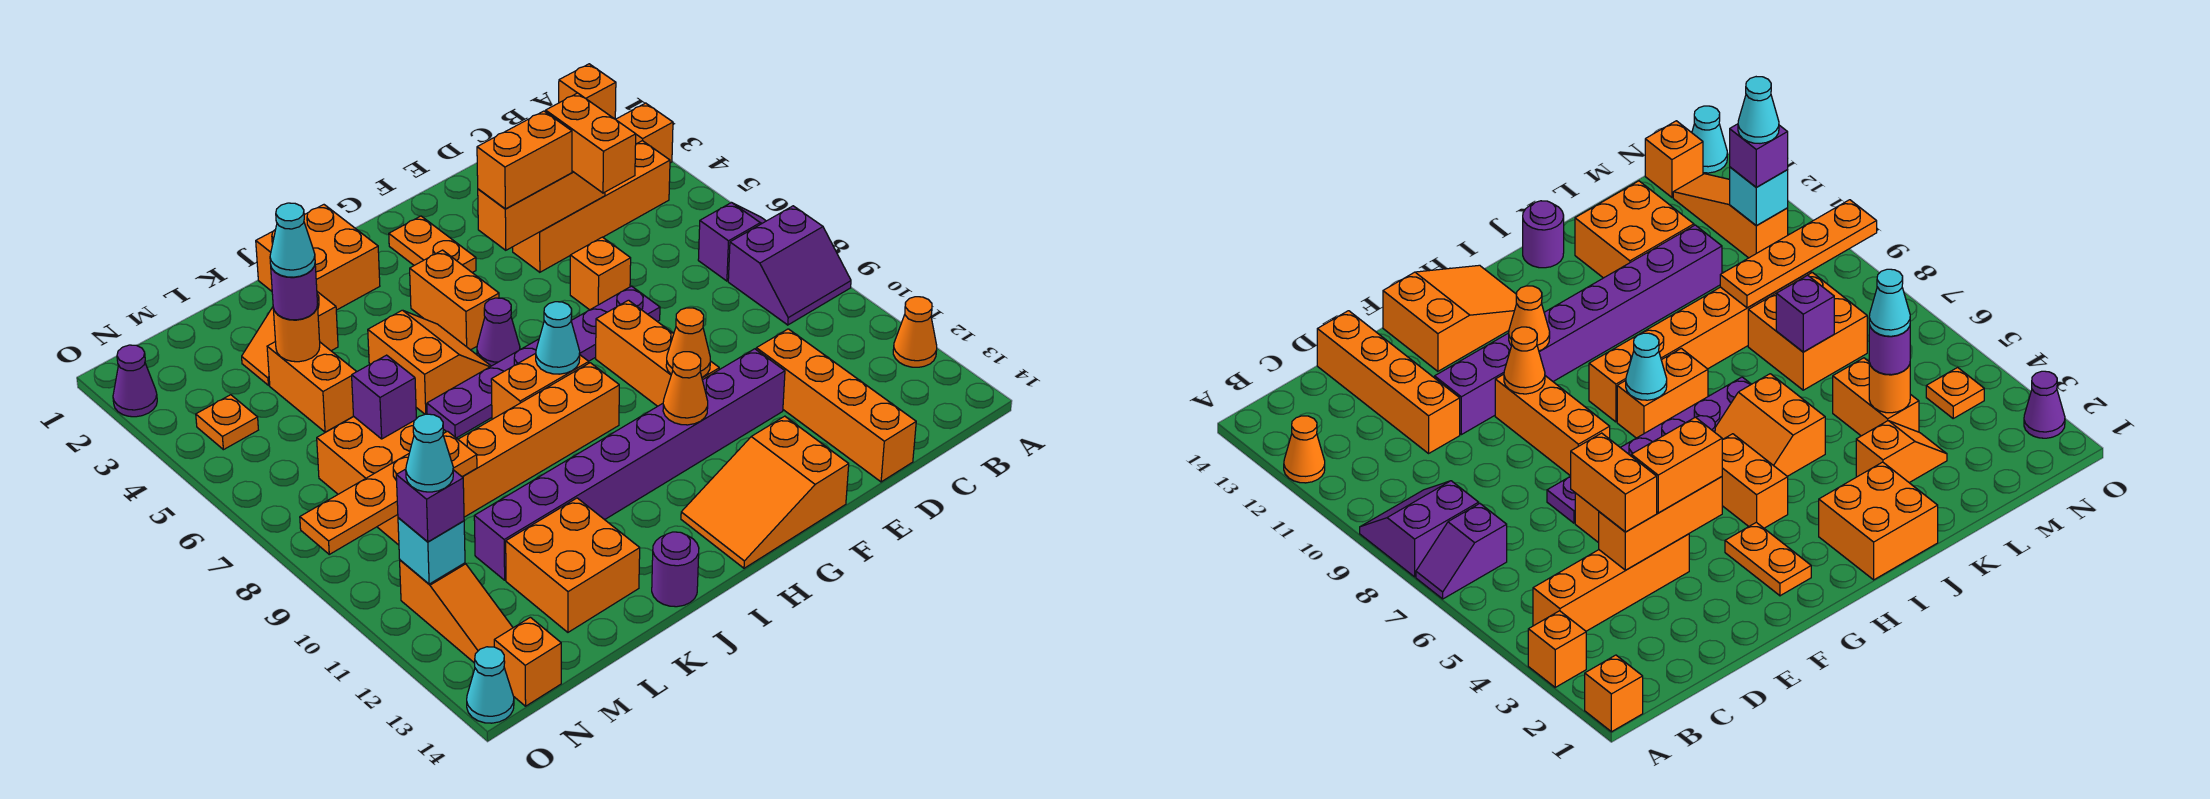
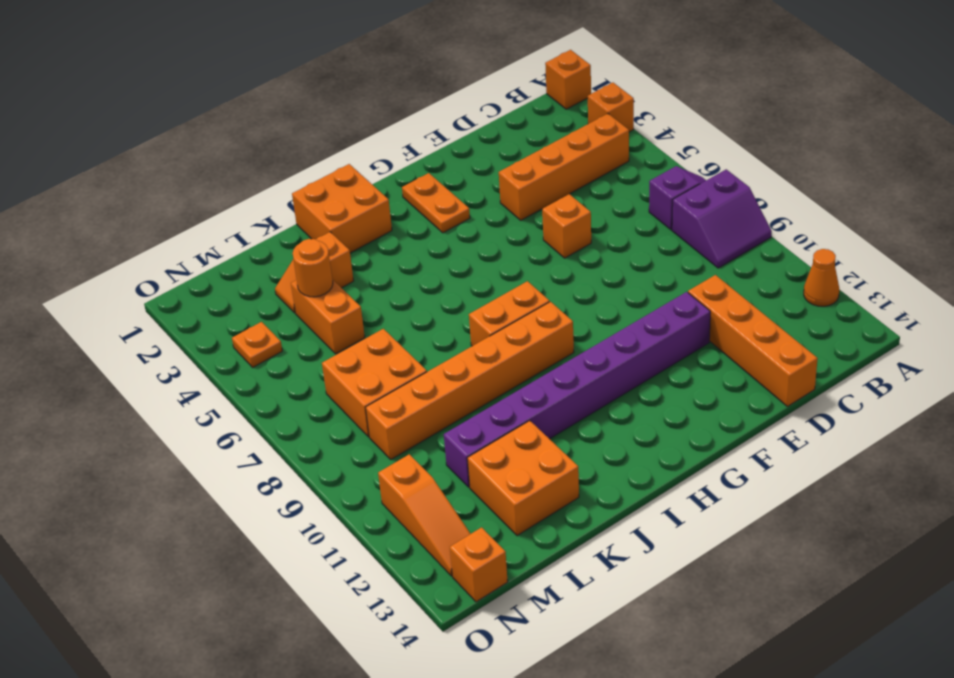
none -> purple 1x6 plate [427,286,660,438]
none -> orange 1x3 brick [596,300,719,406]
none -> orange 2x3 slope [681,416,849,568]
none -> orange 1x2 brick [410,250,499,350]

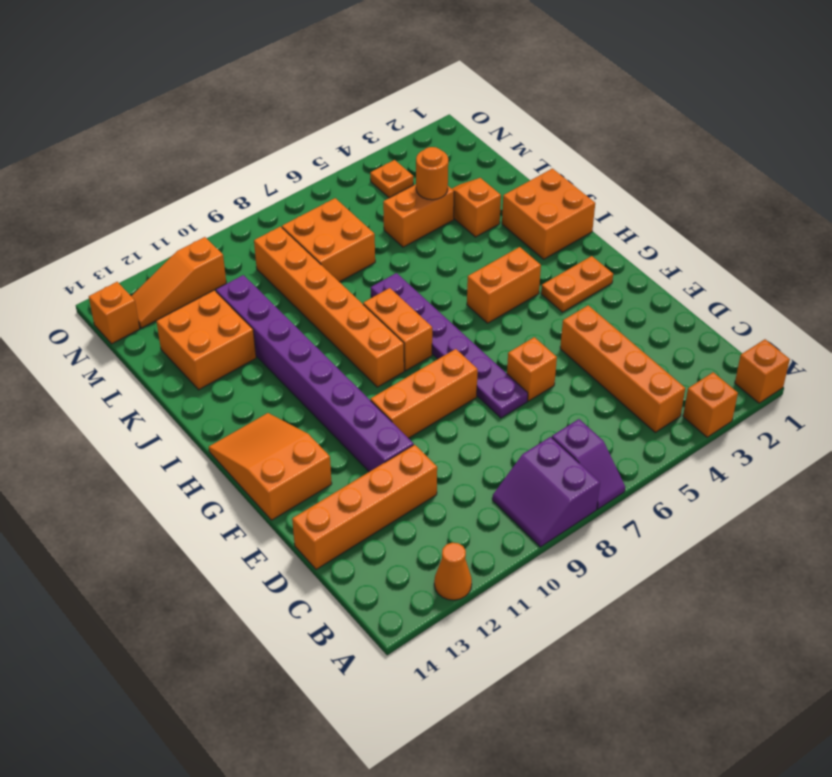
none -> purple 1x1 cone [477,298,520,366]
none -> orange 2x2 slope [368,310,491,414]
none -> purple 1x1 round brick [652,532,699,607]
none -> purple 1x1 cone [113,345,157,417]

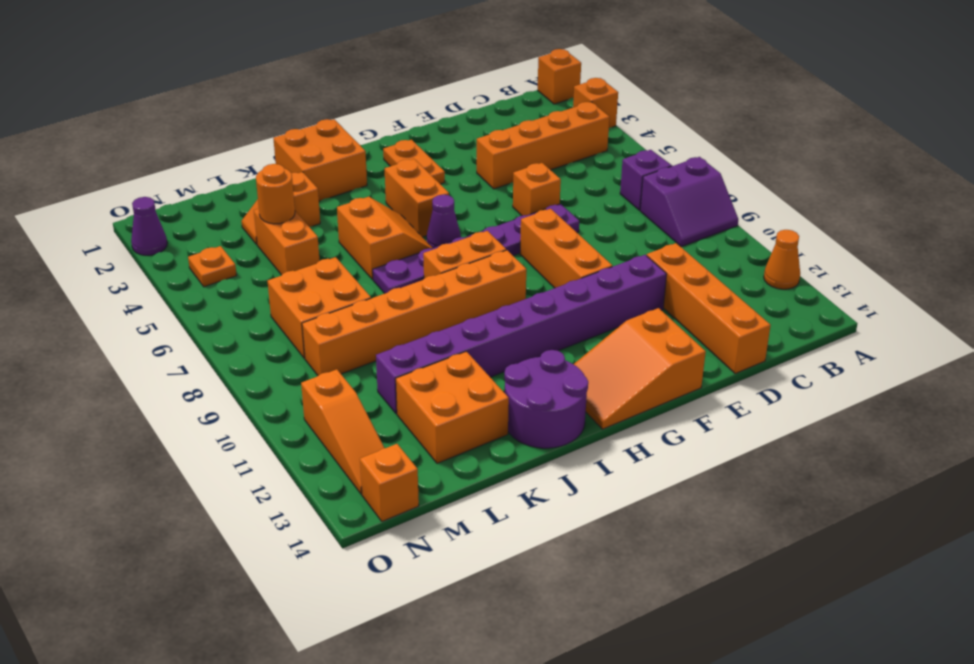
purple 2x2 round brick [504,350,588,448] -> purple 1x1 round brick [652,532,699,607]
none -> cyan 1x1 cone [467,647,514,723]
none -> orange 1x3 brick [478,171,605,250]
none -> orange 1x1 cone [666,308,710,377]
none -> orange 1x1 cone [663,352,708,425]

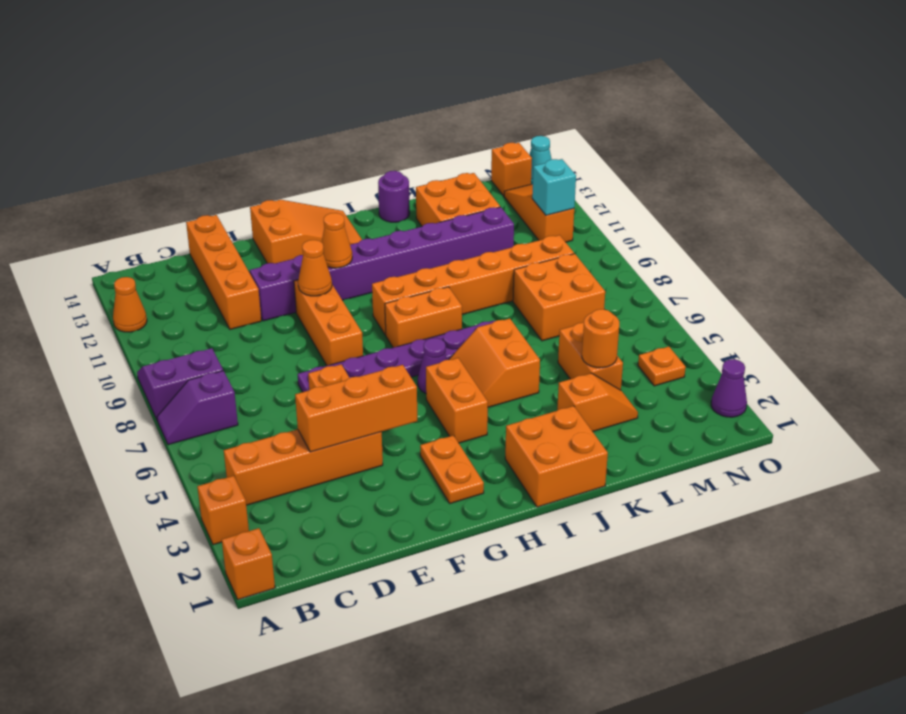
none -> cyan 1x1 cone [536,302,580,374]
none -> purple 1x1 brick [352,355,416,439]
none -> orange 1x4 plate [300,431,477,554]
none -> orange 1x2 brick [546,93,636,193]

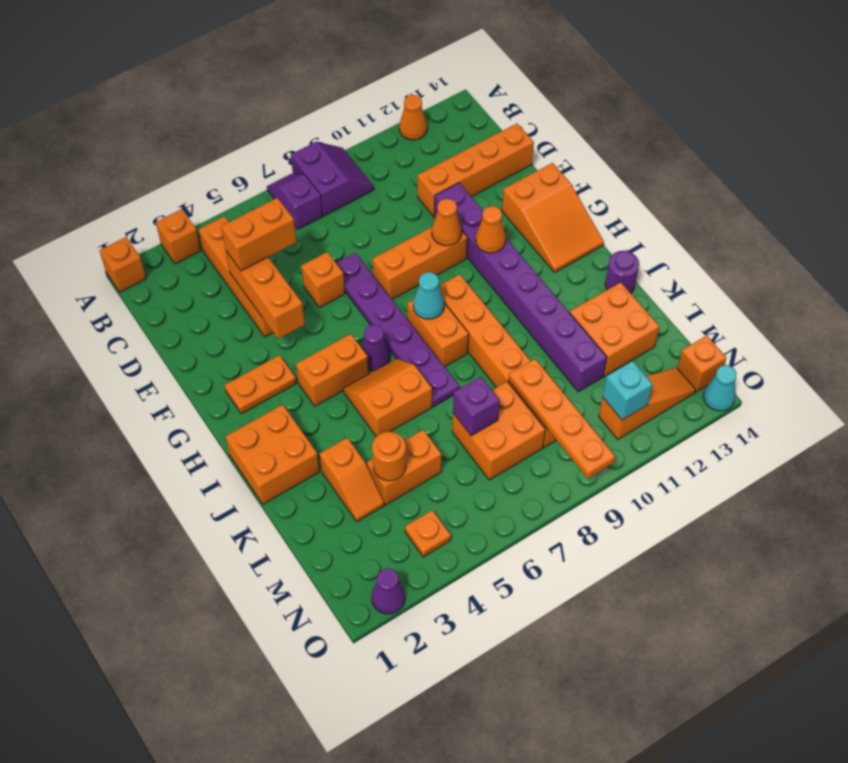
none -> orange 1x2 brick [477,111,572,209]
none -> purple 1x1 round brick [271,266,318,320]
none -> purple 1x1 brick [396,469,464,542]
none -> cyan 1x1 cone [270,203,315,277]

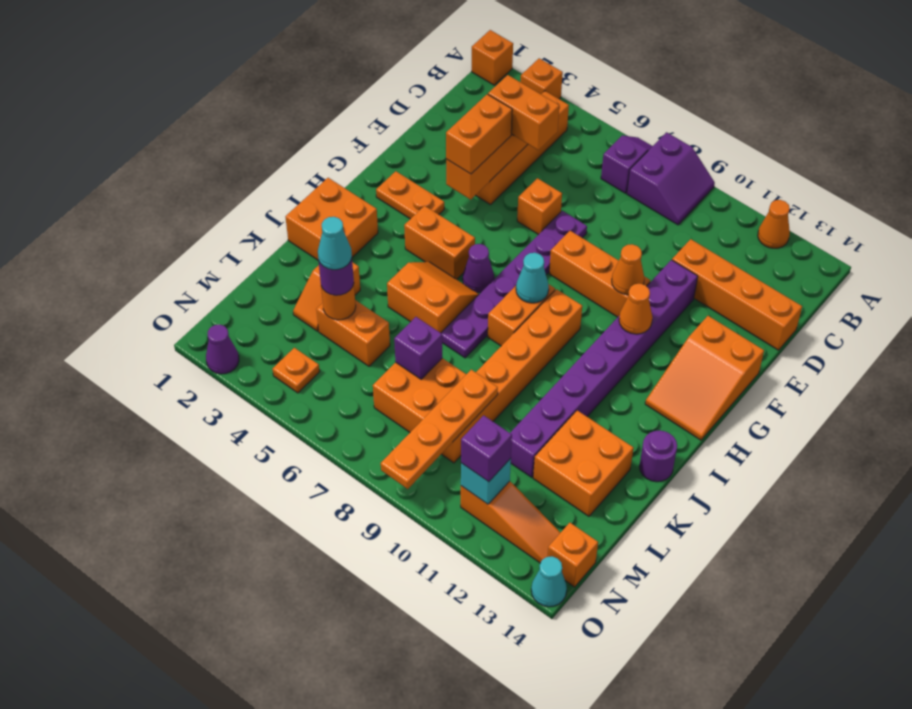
none -> cyan 1x1 cone [406,414,453,492]

